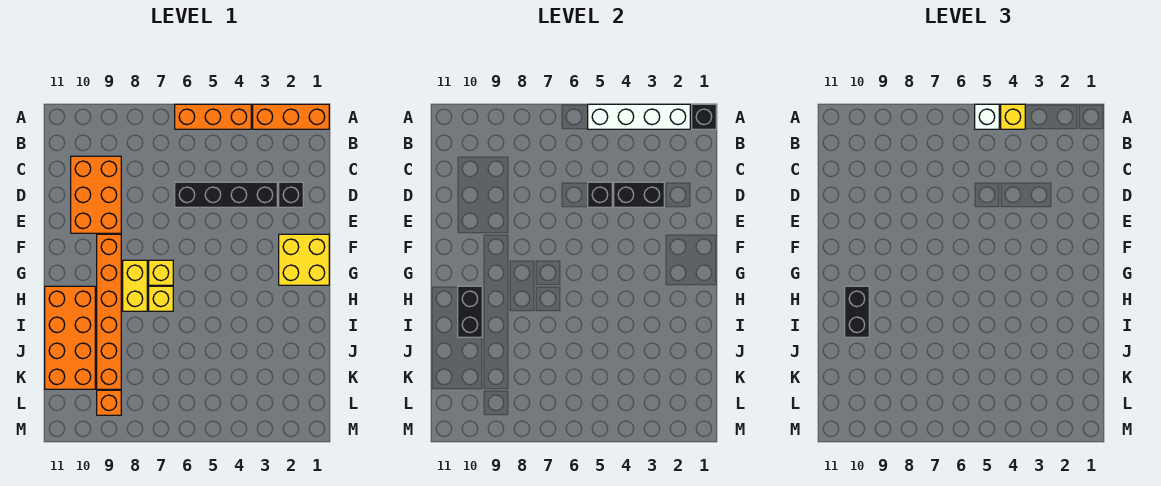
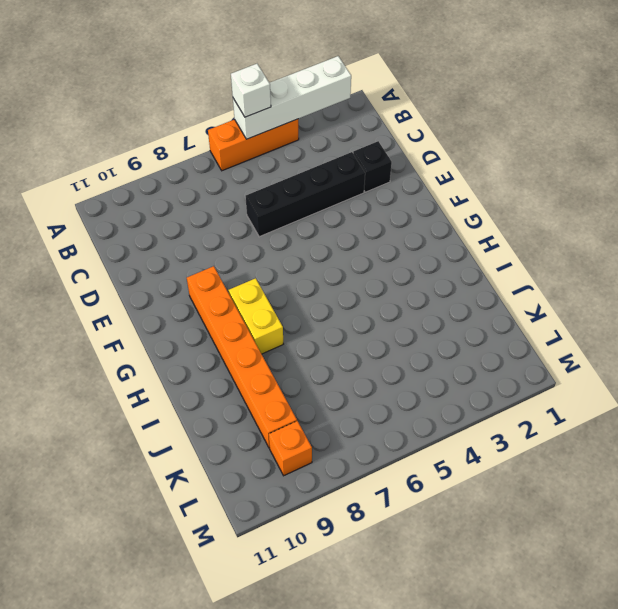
none -> orange 1x3 brick [253,104,329,129]
none -> orange 2x3 brick [71,156,121,233]
none -> yellow 2x2 brick [279,234,329,285]

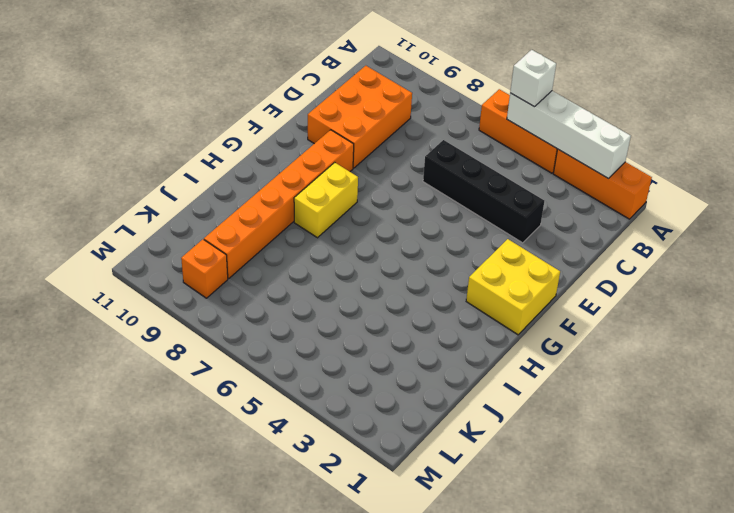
none -> black 1x1 brick [279,182,303,207]
none -> yellow 1x1 brick [149,260,173,285]
none -> yellow 1x1 brick [149,286,173,311]

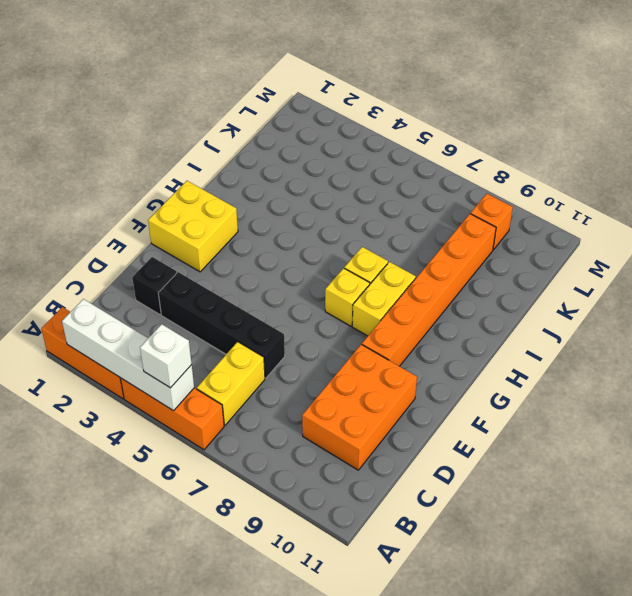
yellow 1x2 brick [197,342,265,425] -> none
none -> orange 2x4 brick [45,286,95,389]
none -> black 1x1 brick [692,104,716,129]
none -> black 1x2 brick [614,182,664,207]

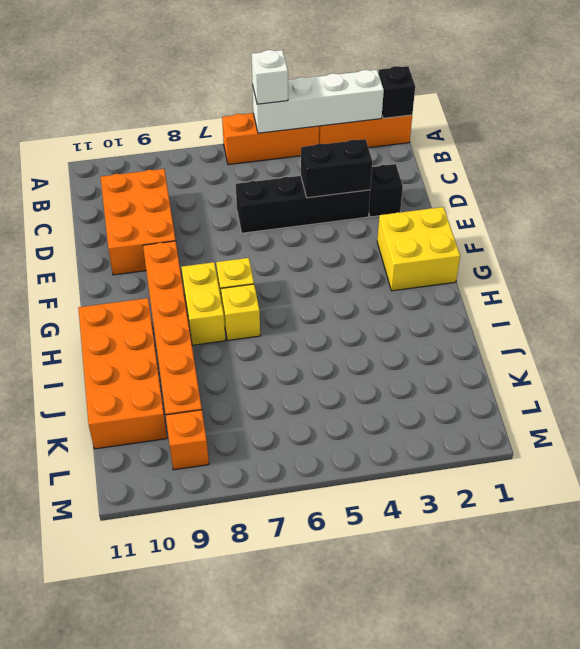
none -> black 1x1 brick [588,182,612,207]
none -> black 1x2 brick [458,286,482,337]
none -> yellow 1x1 brick [1001,104,1025,129]

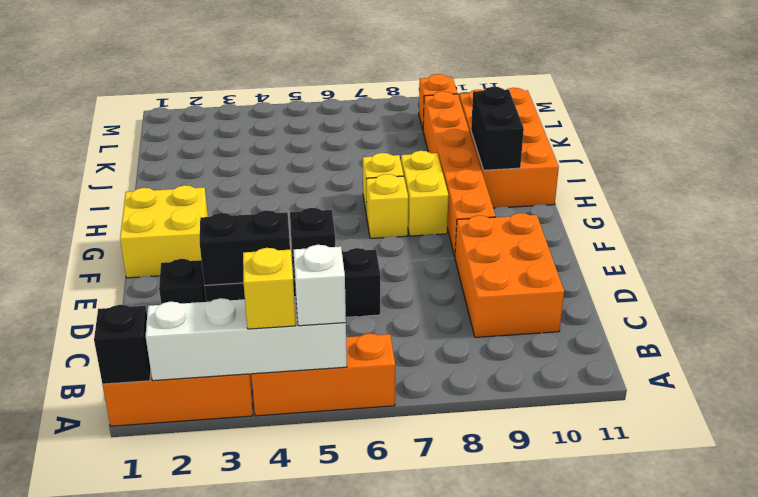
none -> black 1x2 brick [845,286,869,337]

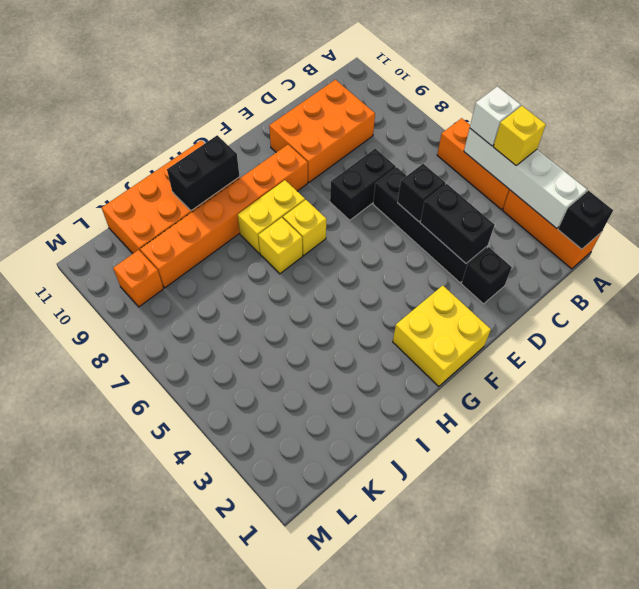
black 1x2 brick [330,149,396,220] -> black 1x2 brick moved to [845,286,869,337]

